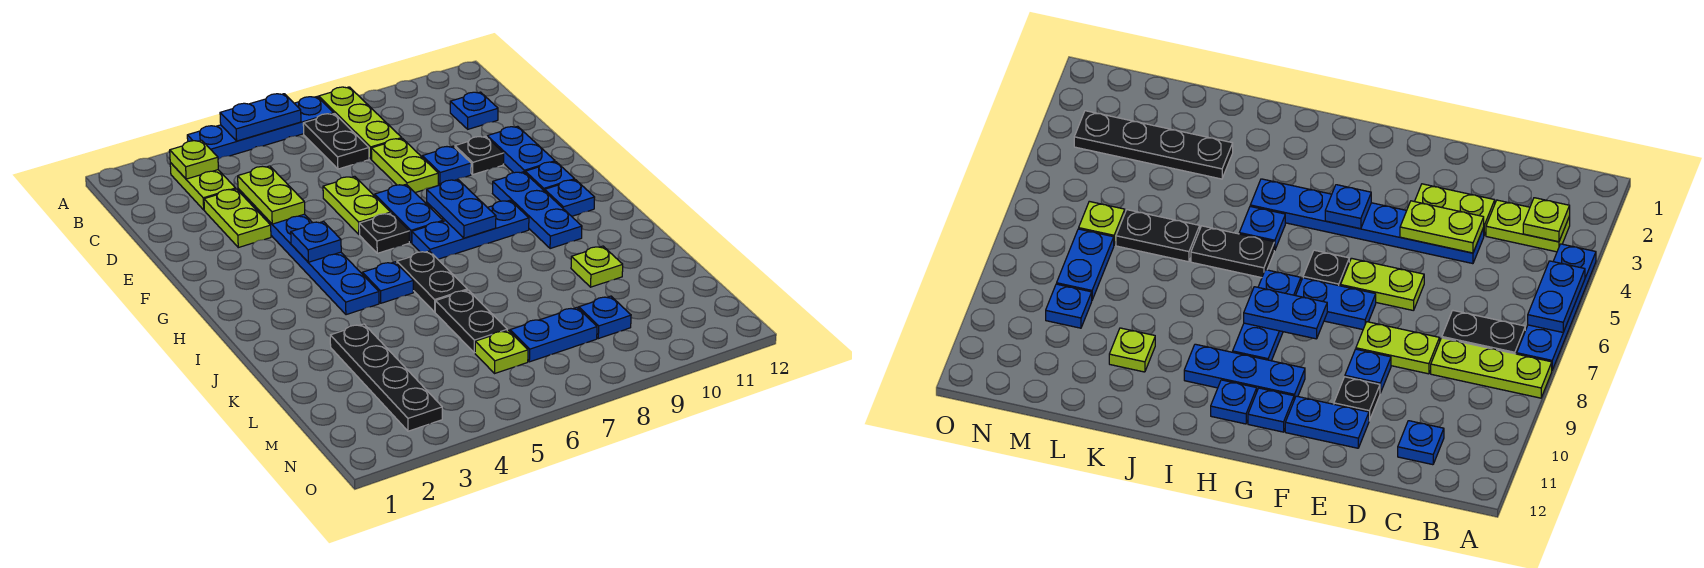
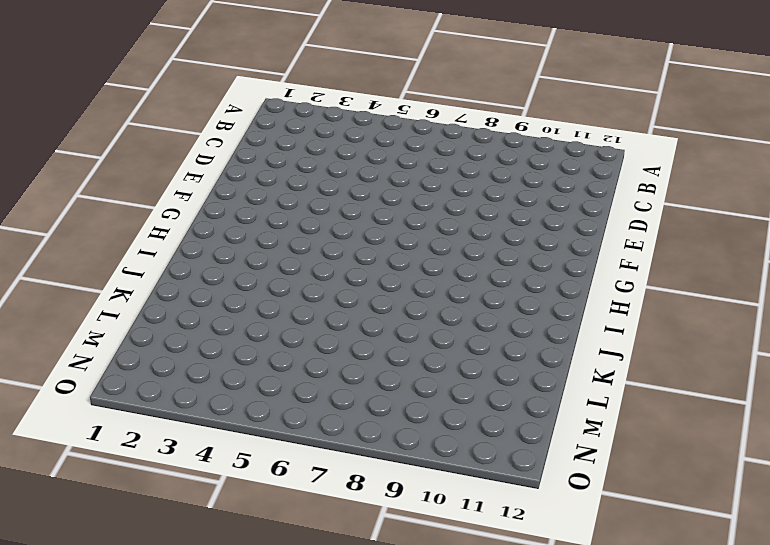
none -> blue 1x4 plate [187,97,334,159]
none -> lime 1x3 plate [319,87,402,159]
none -> lime 1x2 plate [170,163,236,210]
none -> black 1x2 plate [303,114,369,169]

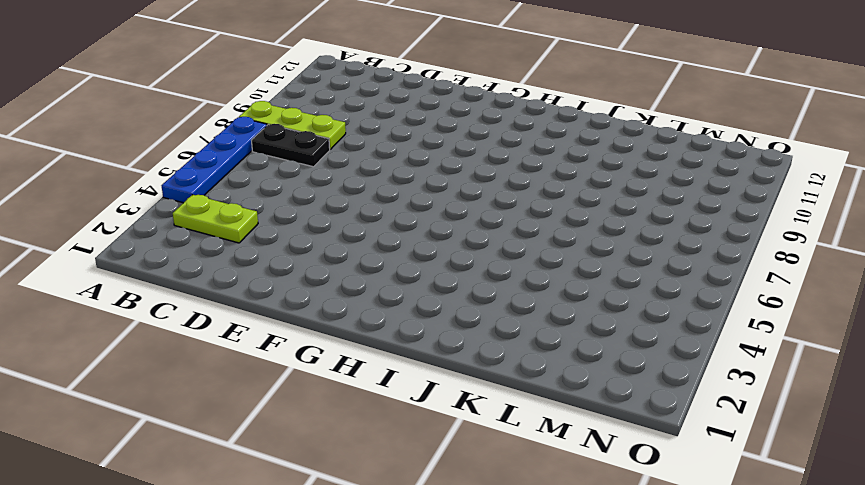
none -> blue 1x1 plate [450,92,498,129]
none -> lime 1x2 plate [204,189,271,248]
none -> blue 1x6 plate [238,189,379,315]
none -> lime 1x2 plate [371,139,438,193]

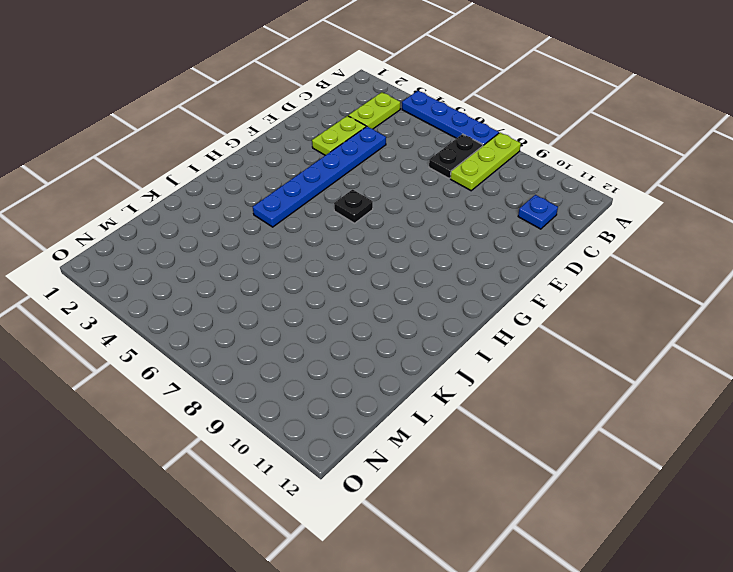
none -> lime 1x2 plate [371,139,438,193]
none -> lime 1x2 plate [323,176,391,234]
none -> blue 1x1 plate [422,146,471,185]
none -> black 1x1 plate [455,136,504,174]

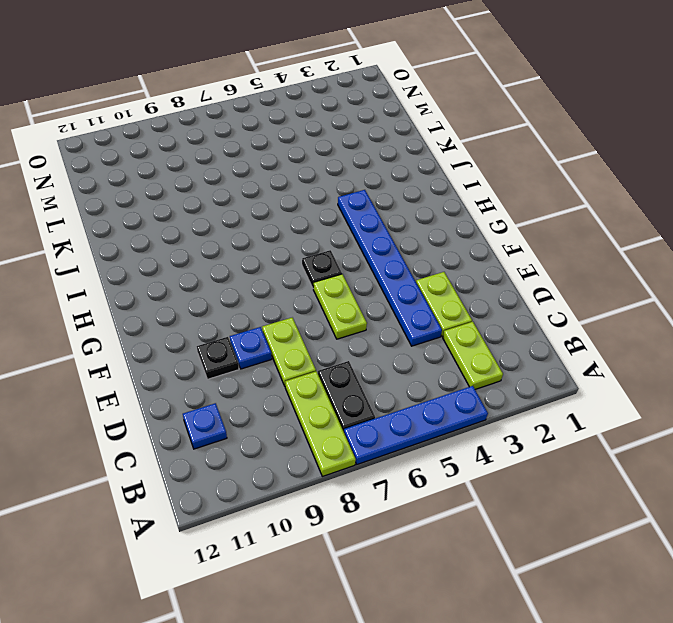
none -> blue 1x2 plate [487,126,555,173]
none -> blue 1x2 plate [375,184,443,243]
none -> blue 1x3 plate [493,172,582,249]
none -> blue 1x1 plate [525,162,575,191]

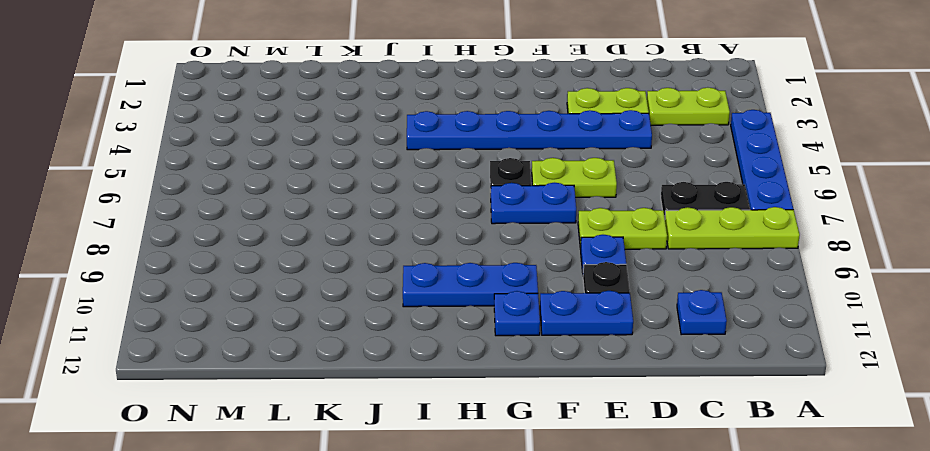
none -> blue 1x3 plate [412,200,529,259]
none -> blue 1x1 plate [545,180,595,216]
none -> blue 1x1 plate [363,262,413,303]
none -> black 1x2 plate [397,251,467,312]

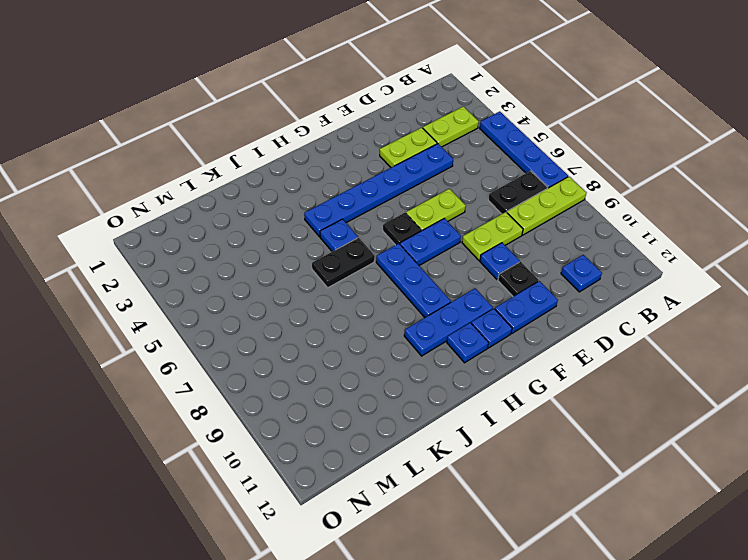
none -> black 1x4 plate [330,324,442,431]
none -> black 1x2 plate [435,290,507,353]
none -> lime 1x1 plate [571,246,623,287]
none -> lime 1x1 plate [475,330,528,373]

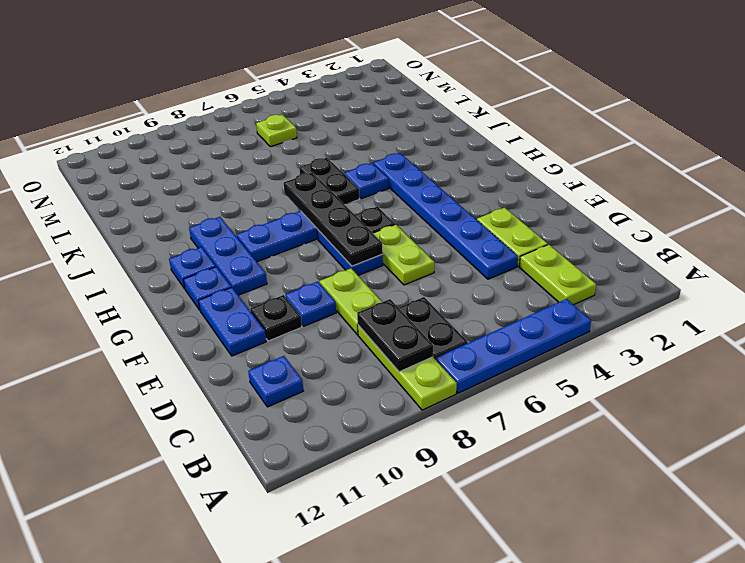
black 1x2 plate [357,299,433,372] -> black 1x2 plate moved to [435,290,507,353]
black 1x4 plate [284,172,383,266] -> black 1x4 plate moved to [330,324,442,431]
none -> lime 1x1 plate [571,246,623,287]
none -> blue 1x2 plate [510,308,597,362]
none -> blue 1x1 plate [579,296,631,339]
none -> blue 1x2 plate [220,94,301,141]

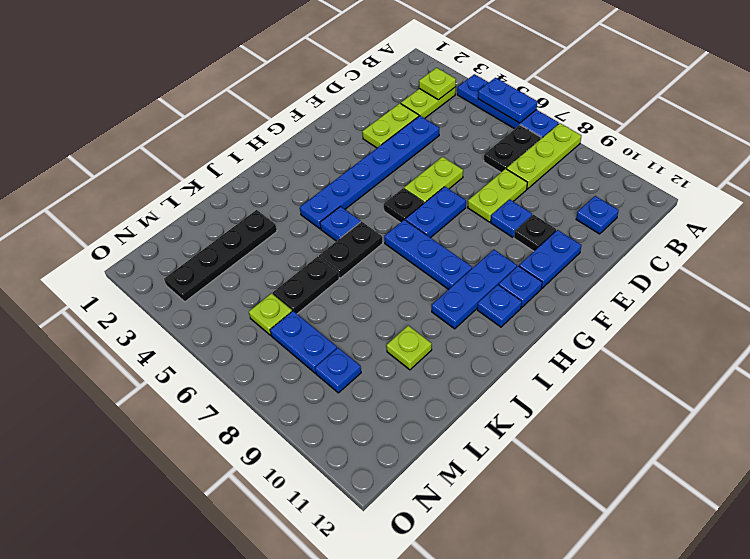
none -> lime 1x2 plate [238,166,305,224]
none -> blue 1x1 plate [291,222,341,262]
none -> blue 1x2 plate [427,180,496,238]

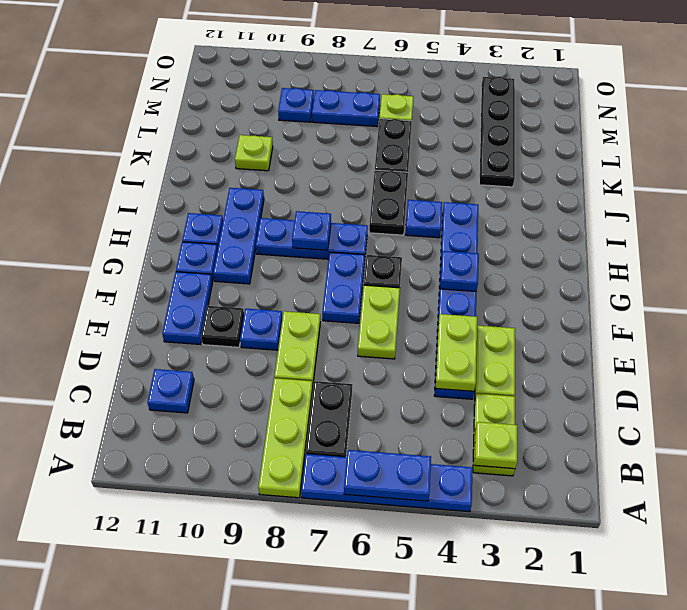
blue 1x1 plate [292,211,331,250] -> blue 1x2 plate [427,180,496,238]

